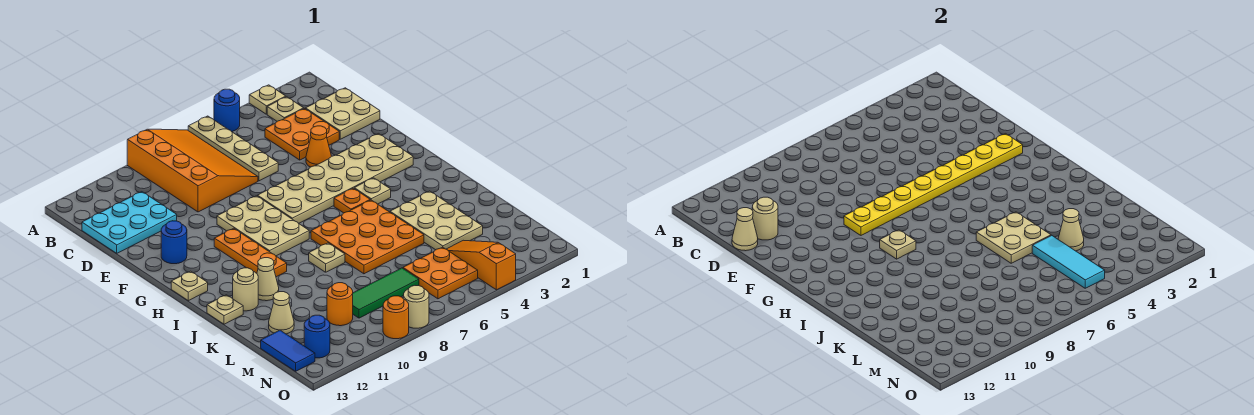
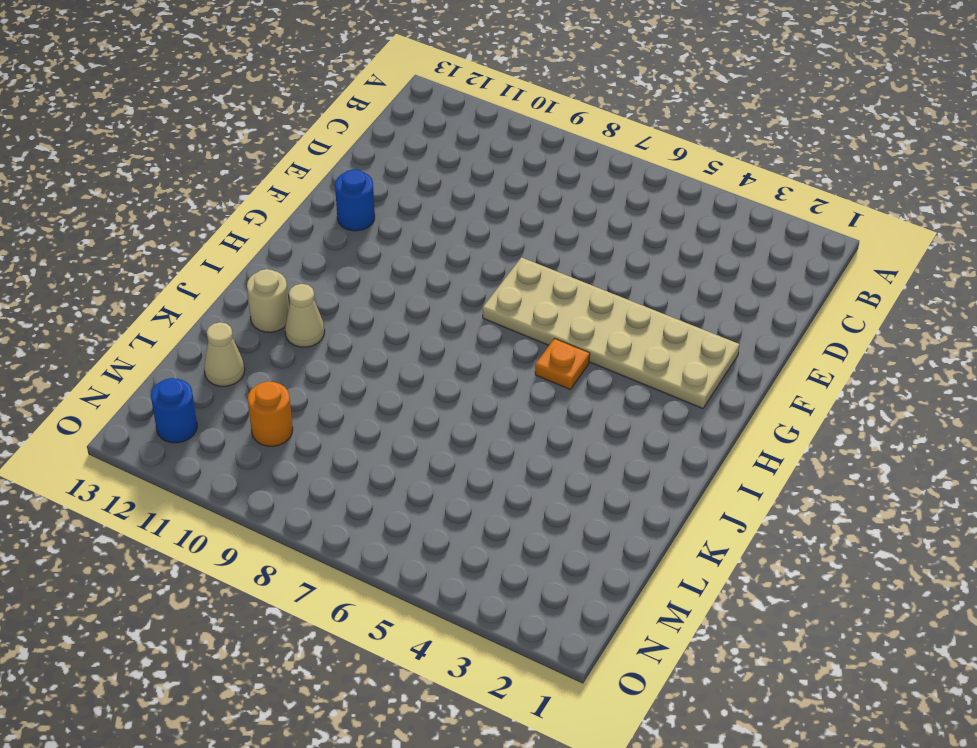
none -> tan 1x1 plate [249,85,286,114]
none -> blue 1x1 round brick [214,89,240,132]
none -> tan 1x4 plate [188,116,278,181]
none -> orange 3x4 slope [127,129,258,212]

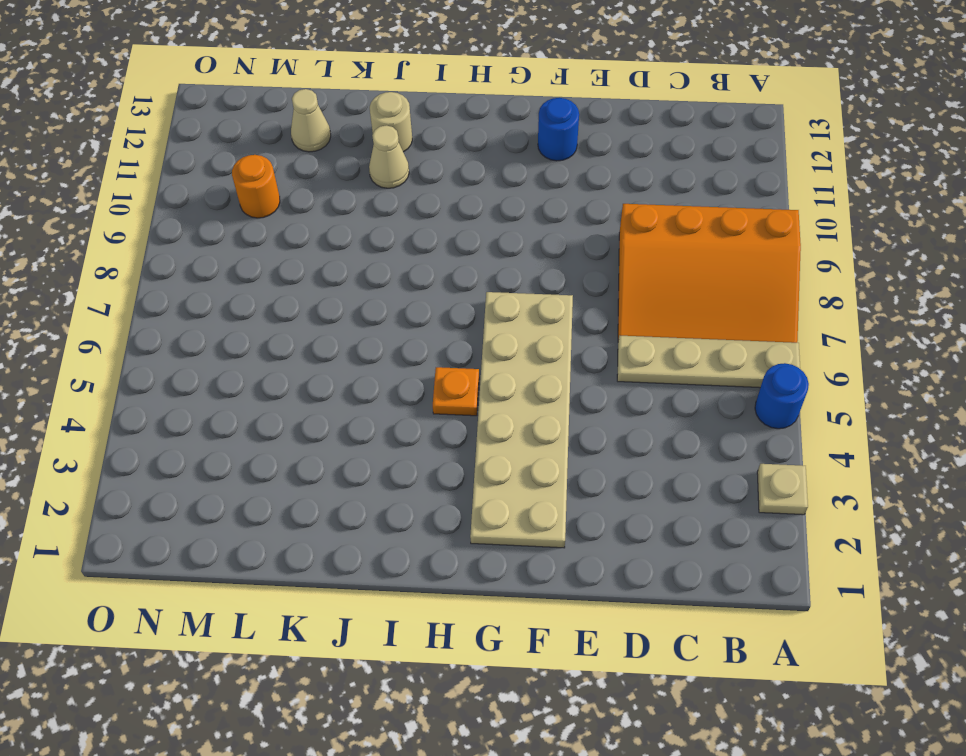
none -> tan 1x1 plate [267,97,304,121]
none -> tan 2x2 plate [306,88,380,139]
none -> orange 2x2 plate [265,109,339,160]
none -> cyan 2x3 plate [82,192,177,253]

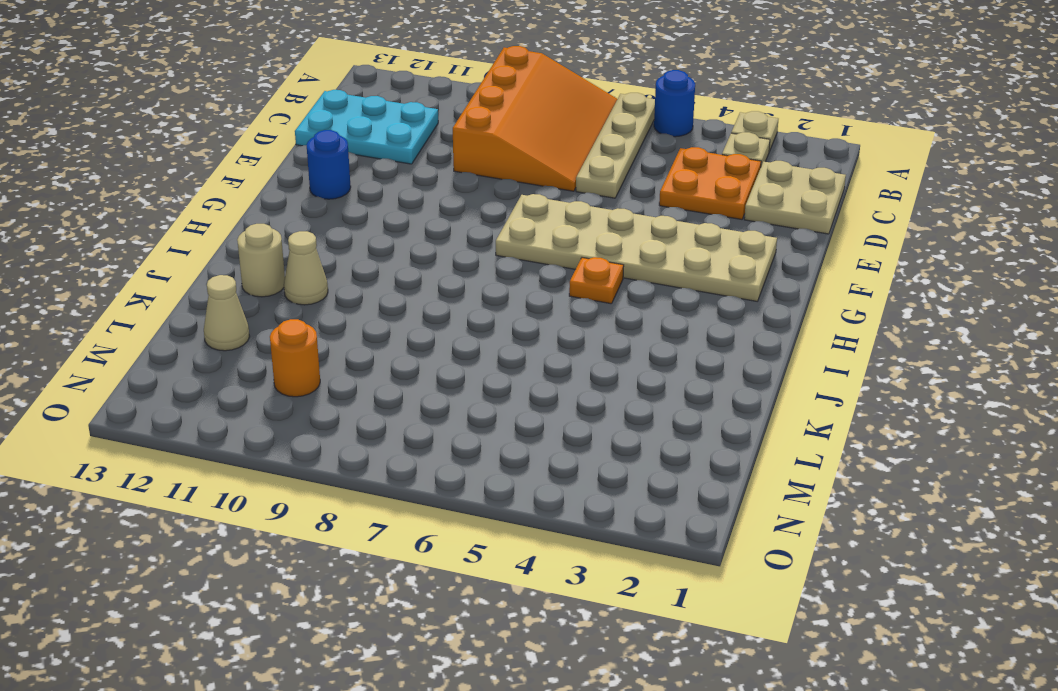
none -> orange 1x1 cone [306,126,331,167]
none -> tan 2x3 plate [217,196,309,256]
none -> orange 1x3 plate [214,228,287,277]
none -> tan 1x1 plate [354,178,391,204]

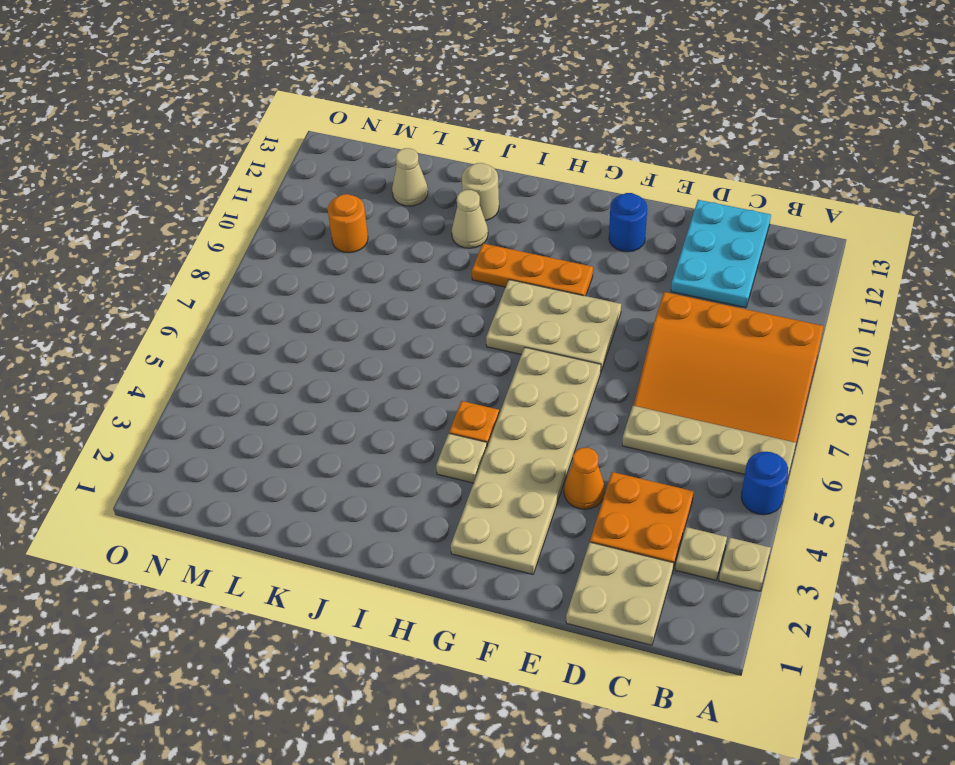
none -> tan 1x1 plate [171,271,208,301]
none -> orange 3x3 plate [311,200,424,274]
none -> tan 2x3 plate [390,191,483,250]
none -> tan 1x1 plate [309,243,345,272]

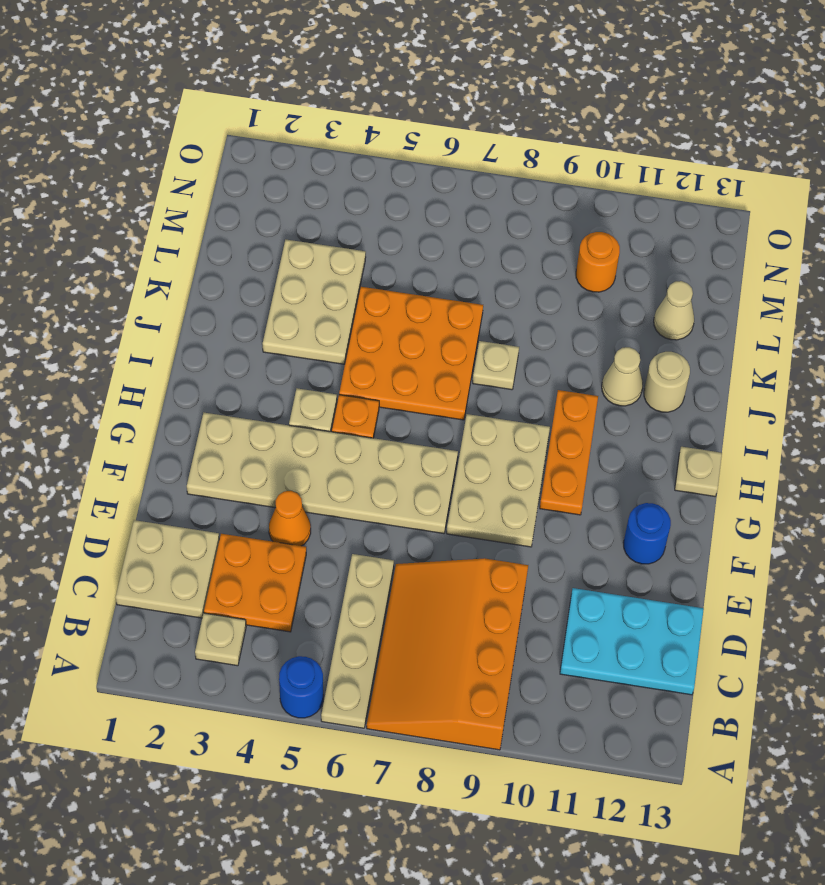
none -> tan 1x1 plate [249,85,286,114]
none -> tan 1x1 plate [207,295,243,324]
none -> orange 1x3 slope [447,240,516,290]
none -> orange 2x2 plate [403,247,478,299]

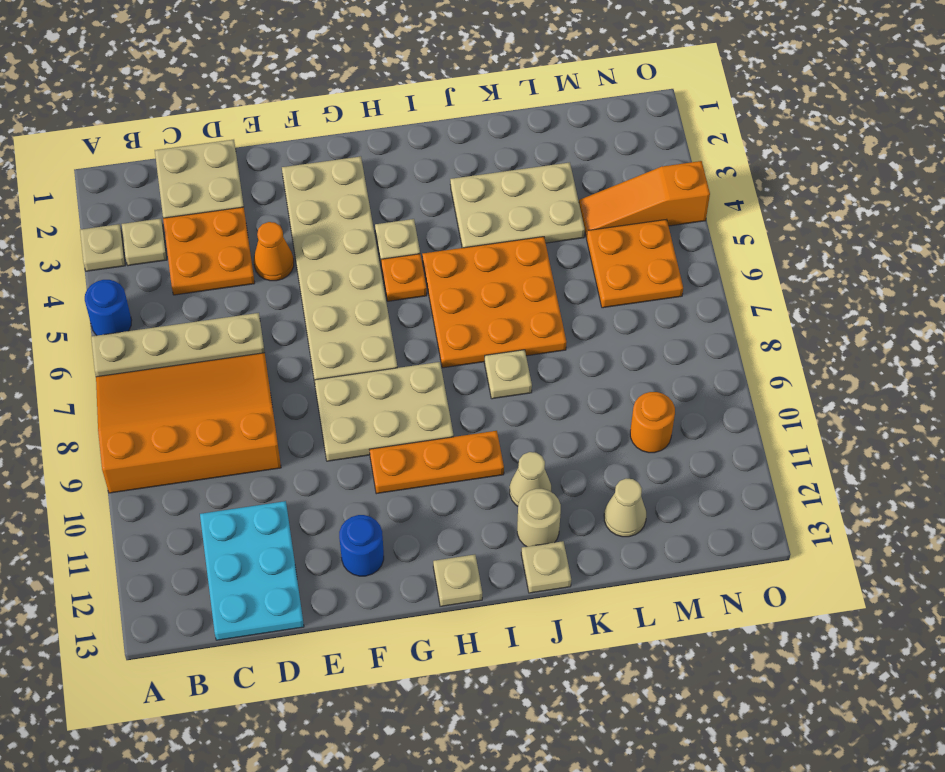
none -> green 1x3 tile [353,268,419,318]
none -> blue 1x2 tile [261,330,315,371]
none -> blue 1x1 round brick [304,315,330,358]
none -> tan 1x1 round brick [403,286,429,328]

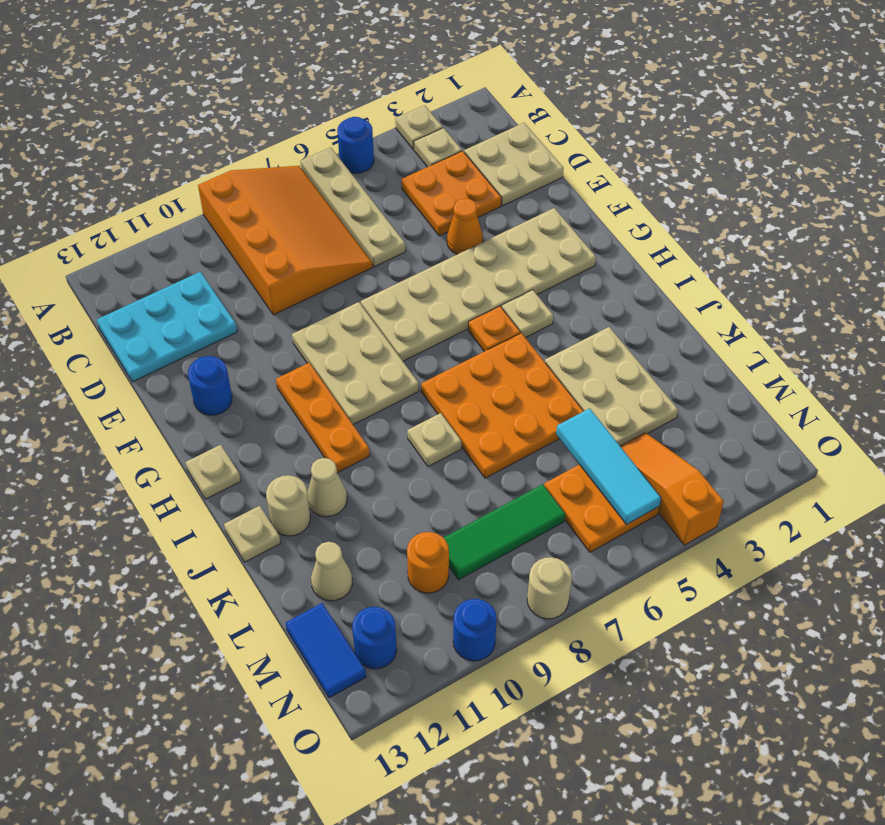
blue 1x1 round brick [453,599,497,661] -> none
none -> orange 1x1 round brick [383,296,409,339]
none -> tan 1x1 round brick [752,197,778,240]
none -> tan 1x1 cone [732,208,758,251]
none -> yellow 1x8 plate [844,134,1023,235]

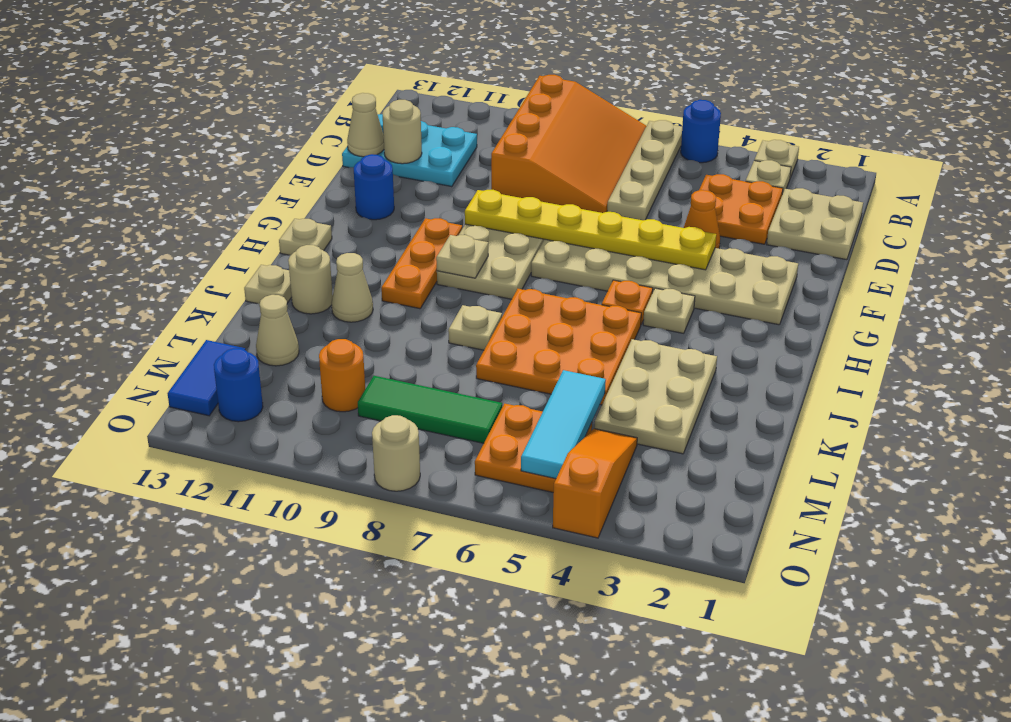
yellow 1x6 plate [465,190,716,270] -> yellow 1x8 plate [844,134,1023,235]
none -> orange 1x1 round brick [383,296,409,339]
none -> tan 2x2 plate [976,212,1051,263]
none -> tan 1x1 cone [1058,209,1084,251]

